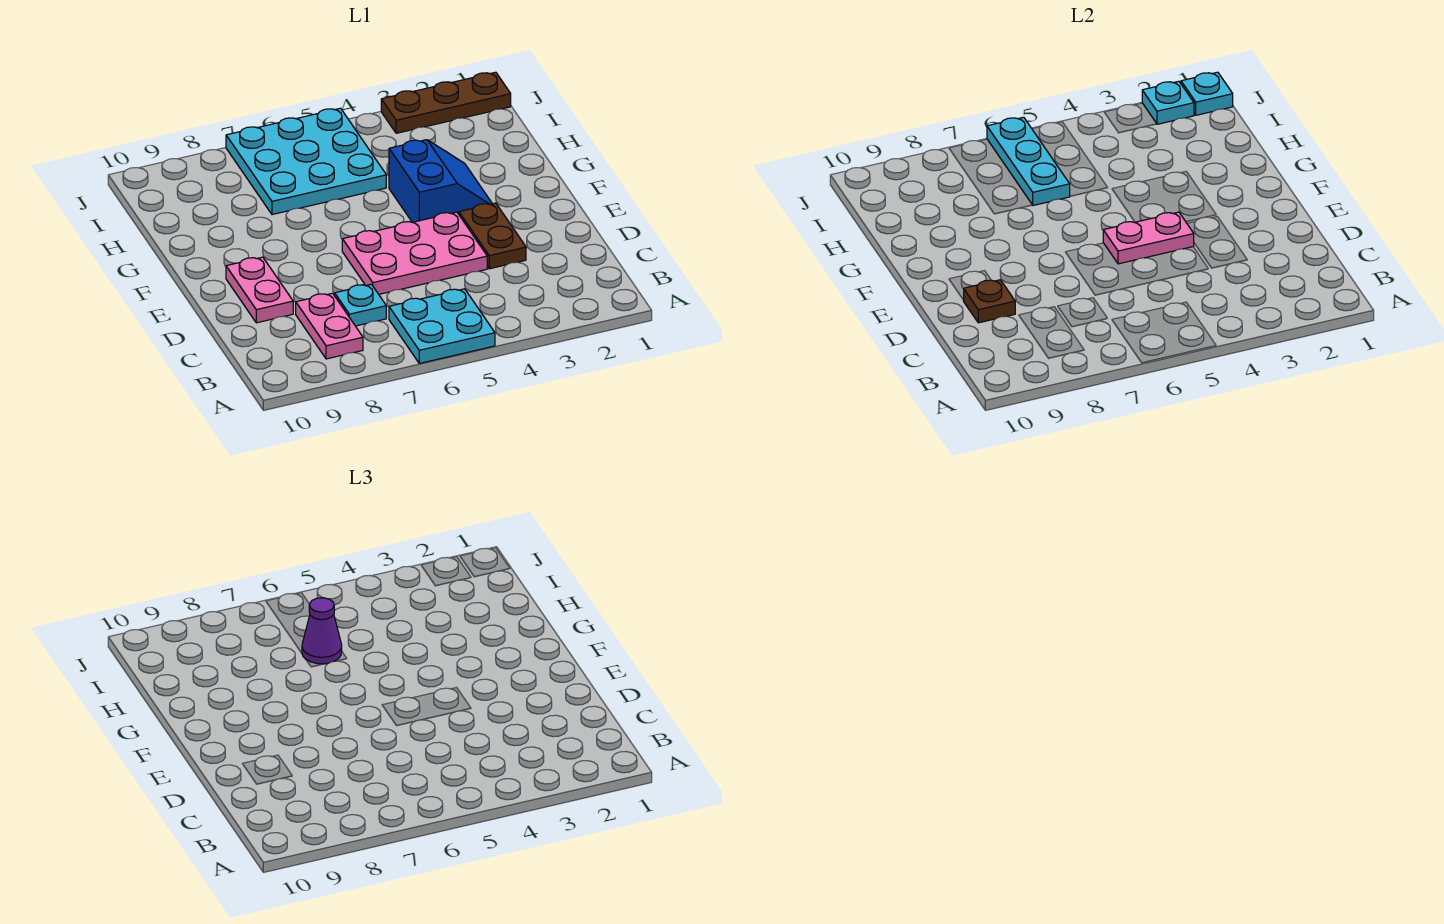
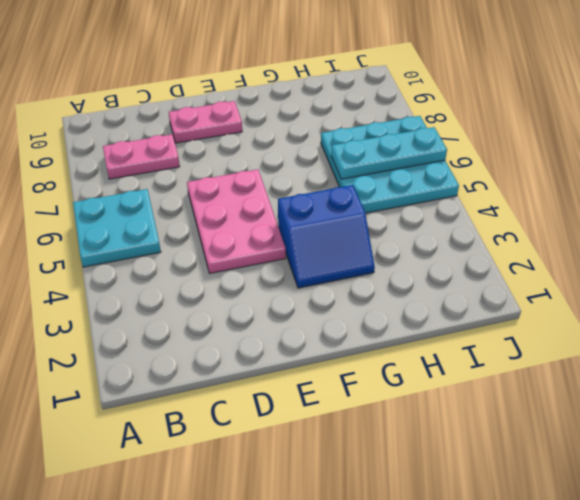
none -> cyan 1x1 plate [335,284,386,326]
none -> brown 1x2 plate [459,203,526,269]
none -> brown 1x3 plate [381,72,511,133]

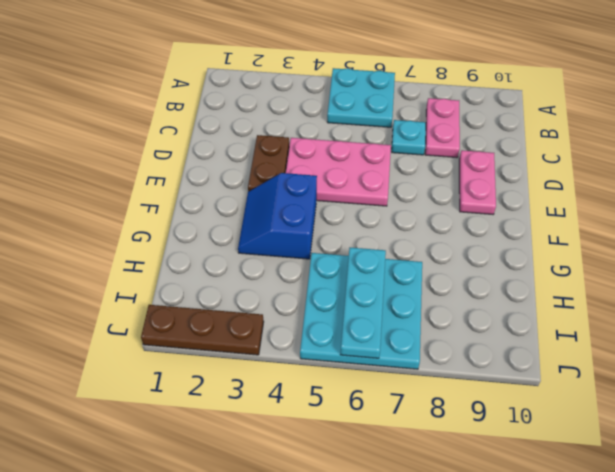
none -> brown 1x1 plate [964,280,1015,323]
none -> pink 1x2 plate [1103,212,1194,264]
none -> cyan 1x1 plate [1181,72,1233,115]

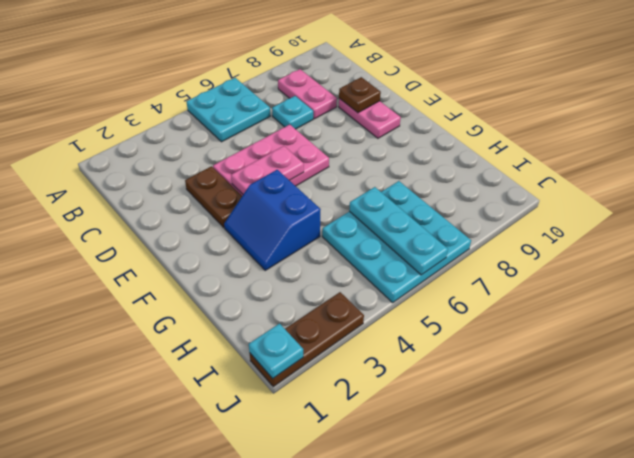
none -> cyan 1x1 plate [1142,81,1194,124]
none -> purple 1x1 cone [302,598,342,664]

